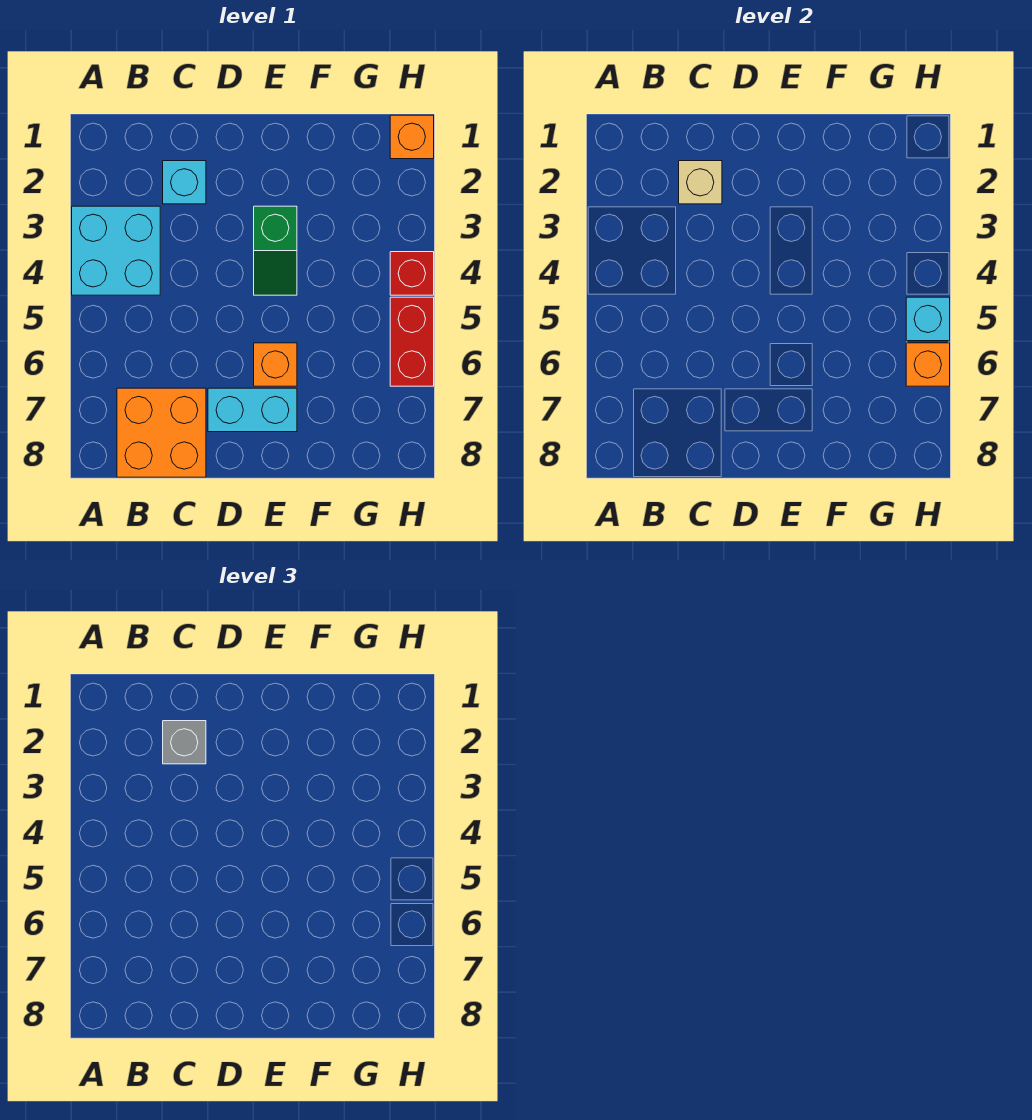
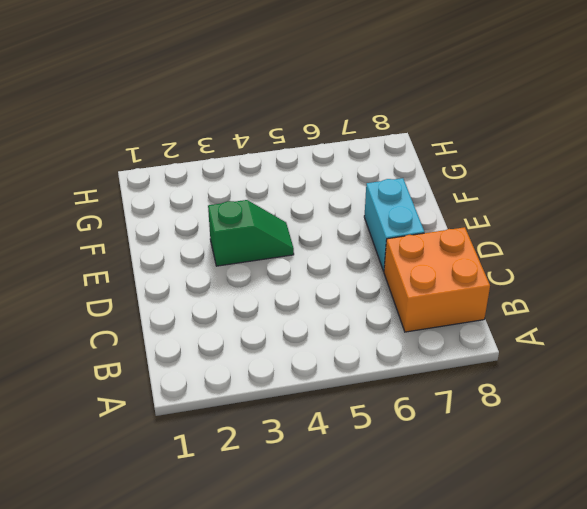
none -> cyan 2x2 brick [72,206,160,295]
none -> cyan 1x1 brick [163,161,206,204]
none -> orange 1x1 brick [254,343,297,386]

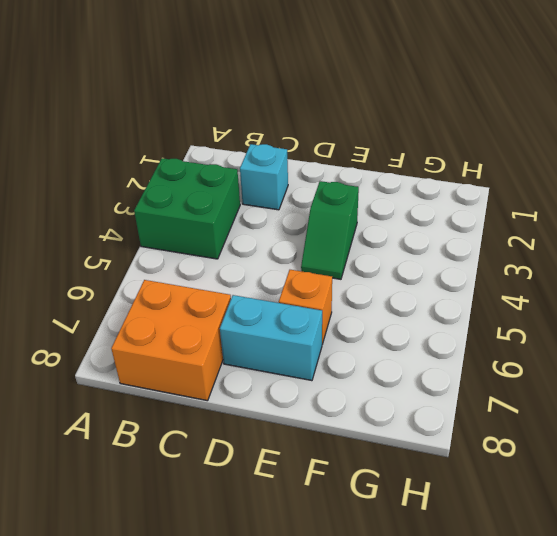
green 2x2 brick [134,158,240,259] -> cyan 2x2 brick [72,206,160,295]
none -> orange 1x1 brick [390,115,434,159]
none -> red 1x1 brick [390,252,434,295]
none -> red 1x2 brick [390,297,434,386]

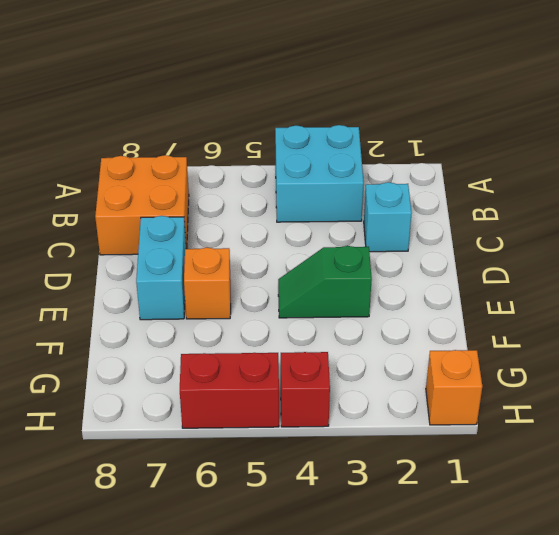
none -> tan 1x1 brick [679,161,722,204]
none -> cyan 1x1 brick [906,297,950,341]
none -> orange 1x1 brick [906,343,950,386]

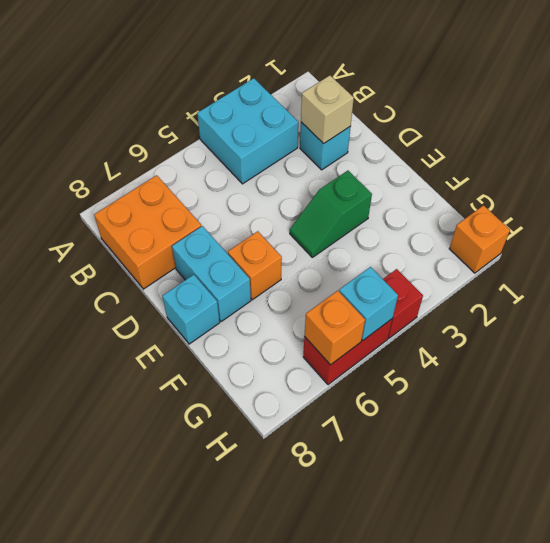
cyan 1x1 brick [162,275,220,344] -> none
none -> grey 1x1 brick [163,721,206,764]

